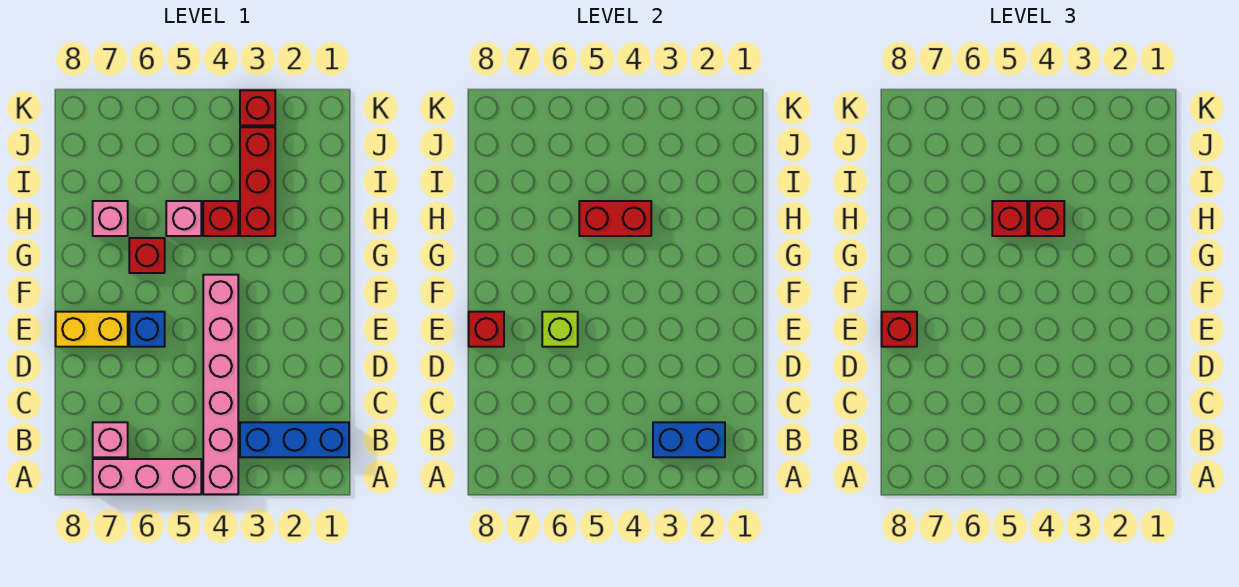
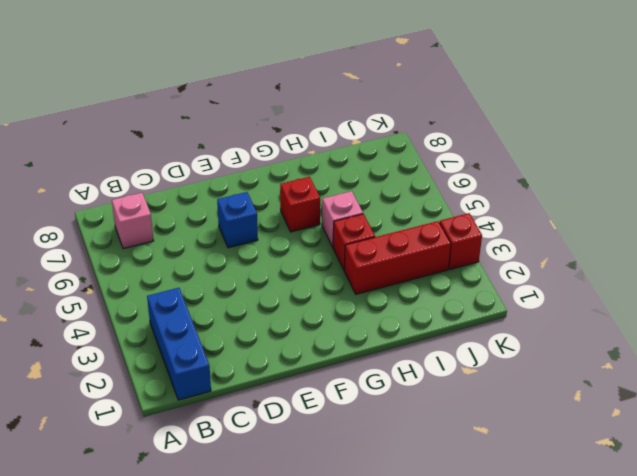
none -> pink 1x6 brick [203,275,238,494]
none -> pink 1x3 brick [93,459,201,494]
none -> yellow 1x2 brick [56,312,128,347]

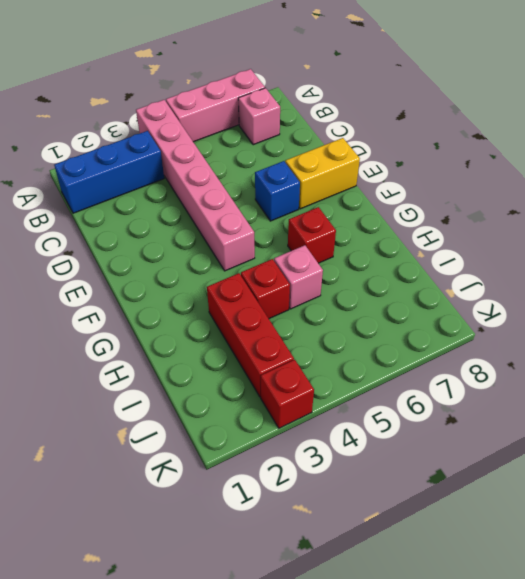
none -> pink 1x1 brick [93,201,128,236]
none -> blue 1x2 brick [653,422,725,457]
none -> lime 1x1 brick [542,312,578,347]

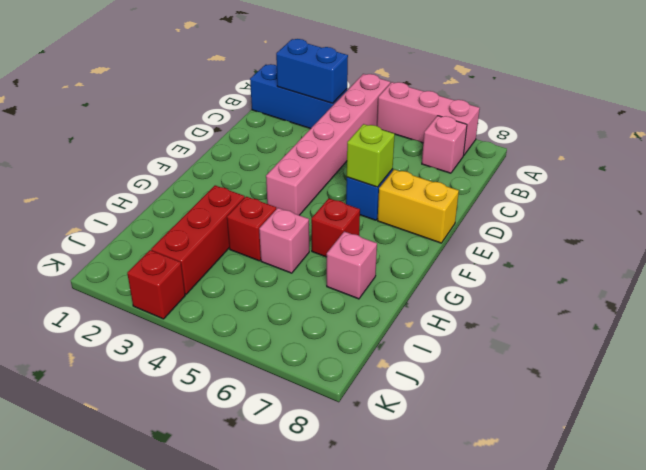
none -> red 1x1 brick [469,312,504,347]
none -> red 1x2 brick [579,201,651,236]
none -> red 1x1 brick [882,312,917,347]

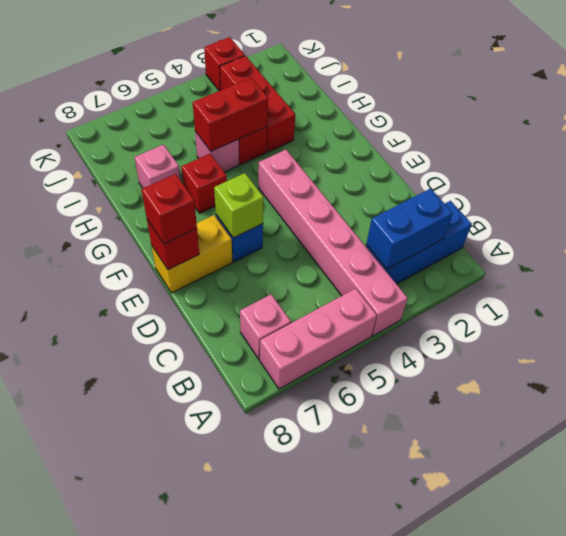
none -> red 1x1 brick [1029,201,1064,236]
none -> red 1x1 brick [992,201,1027,236]

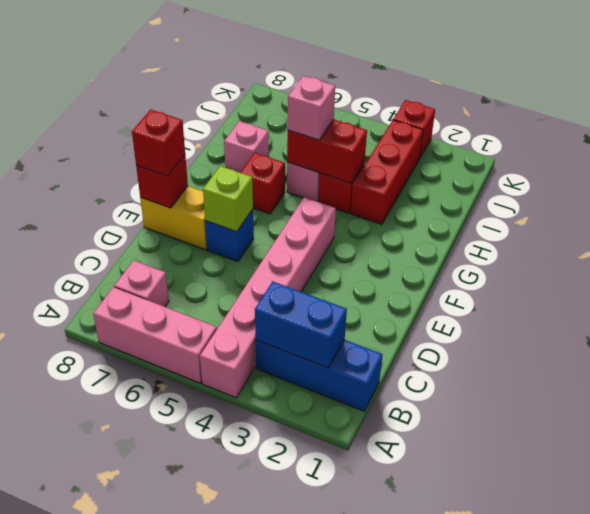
pink 1x1 brick [288,76,335,140] -> red 1x1 brick [992,201,1027,236]
none -> red 1x1 brick [1029,201,1064,236]

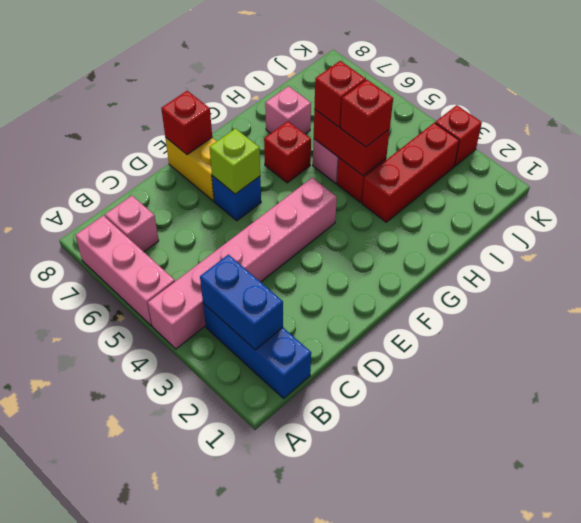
none -> red 1x1 brick [882,312,917,347]

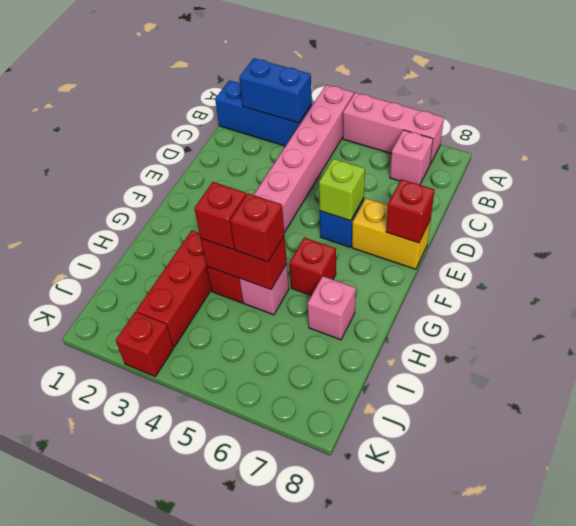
none -> red 1x1 brick [882,312,917,347]

